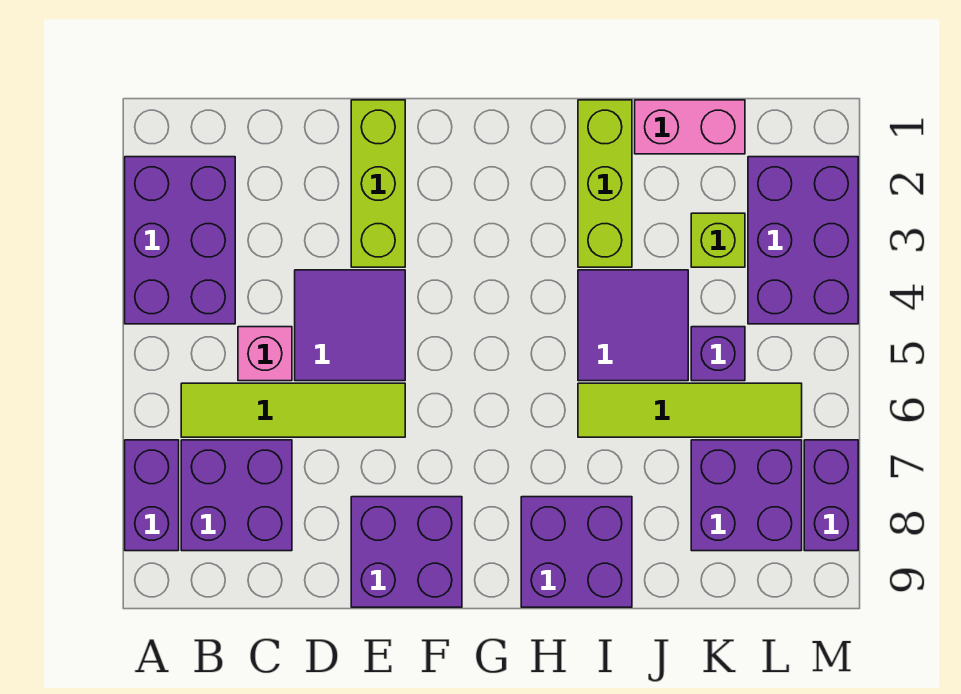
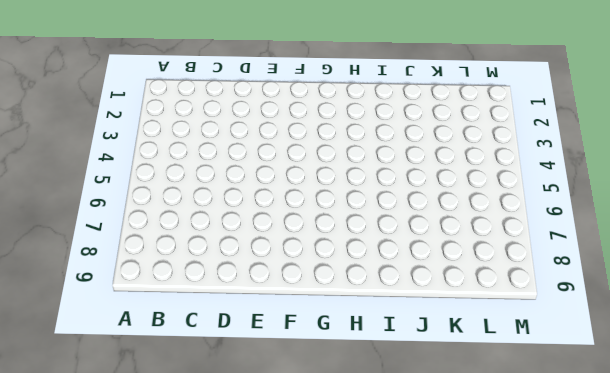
none -> purple 2x3 brick [125,157,235,324]
none -> purple 1x2 brick [125,440,179,551]
none -> lime 1x4 tile [181,383,405,437]

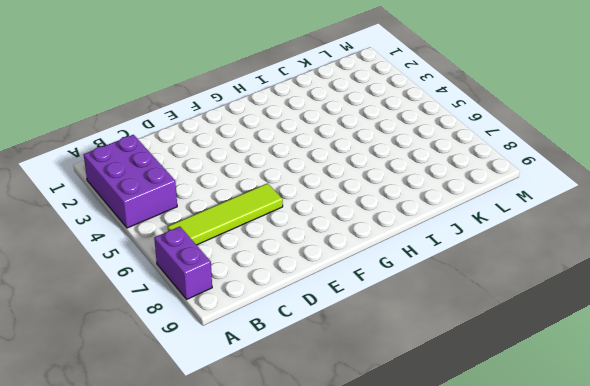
none -> purple 2x2 brick [181,440,292,551]
none -> pink 1x1 brick [238,327,292,381]
none -> purple 2x2 tile [295,270,405,381]

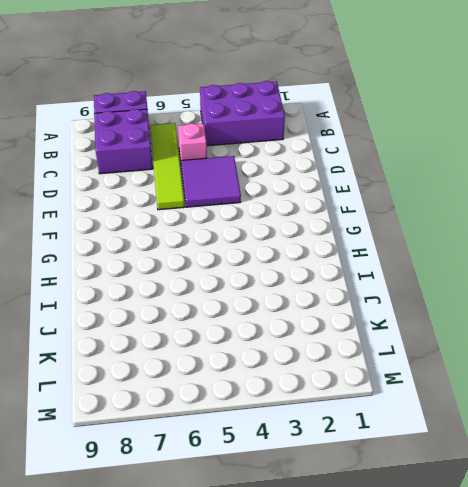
none -> lime 1x3 brick [351,100,405,267]
none -> purple 2x2 brick [351,497,462,607]
none -> purple 2x2 brick [521,497,632,607]

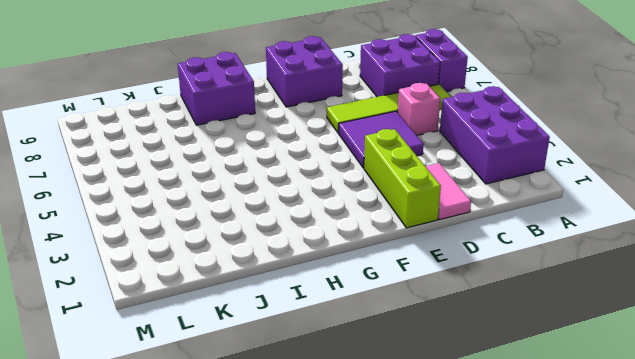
pink 1x2 tile [425,163,471,220] -> none
none -> lime 1x3 brick [578,100,632,267]
none -> purple 2x2 tile [578,270,688,381]
none -> lime 1x4 tile [578,383,802,437]

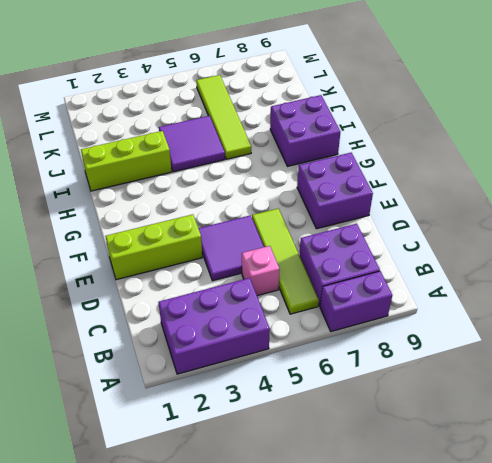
none -> pink 1x2 brick [635,100,745,154]
none -> lime 1x1 brick [691,213,745,267]
none -> purple 1x1 brick [691,327,745,381]

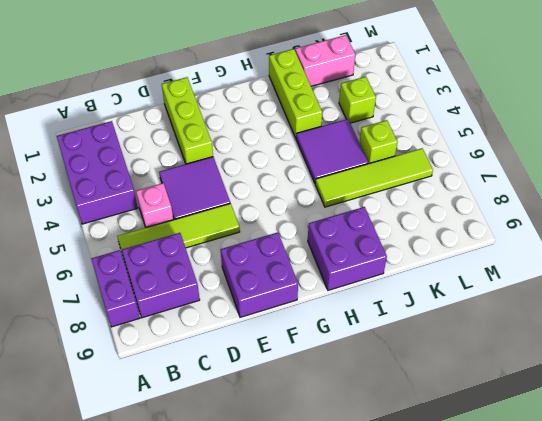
lime 1x1 brick [359,120,397,164] -> purple 1x1 brick [691,327,745,381]
none -> purple 2x2 brick [691,440,802,551]
none -> purple 2x3 brick [748,157,858,324]
none -> purple 1x2 brick [804,440,858,551]

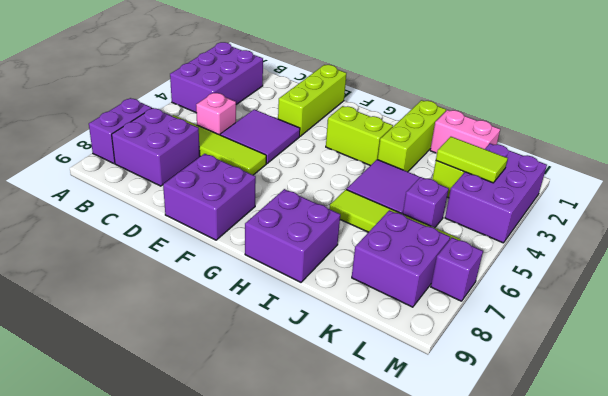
lime 1x2 brick [326,106,393,166] -> none
lime 1x2 tile [436,137,508,183] -> none
purple 1x1 brick [431,238,483,301] -> purple 1x2 brick [804,440,858,551]

